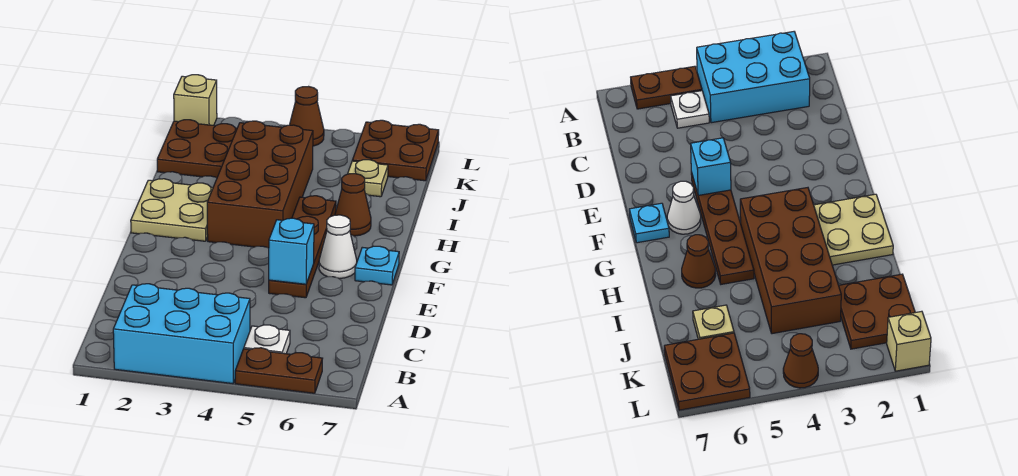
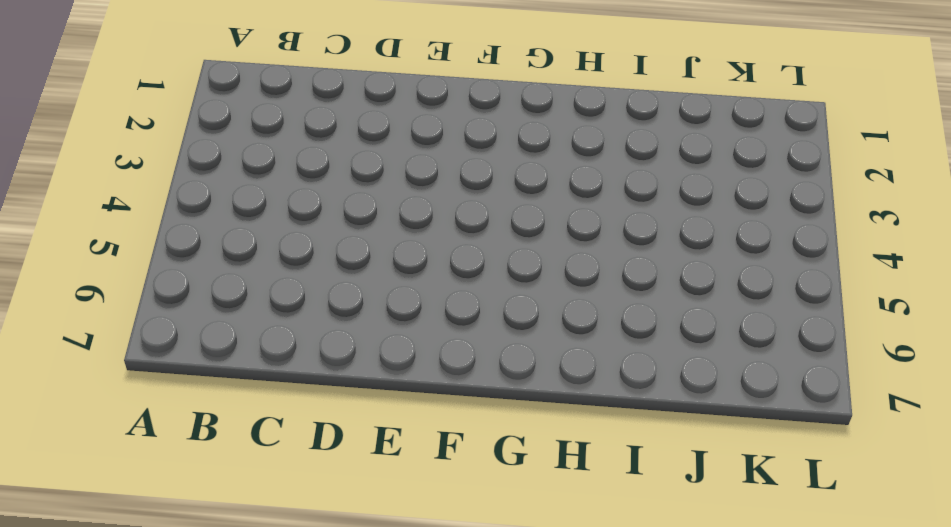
none -> cyan 2x3 brick [113,284,250,384]
none -> brown 1x2 plate [235,348,323,393]
none -> white 1x1 plate [244,325,290,354]

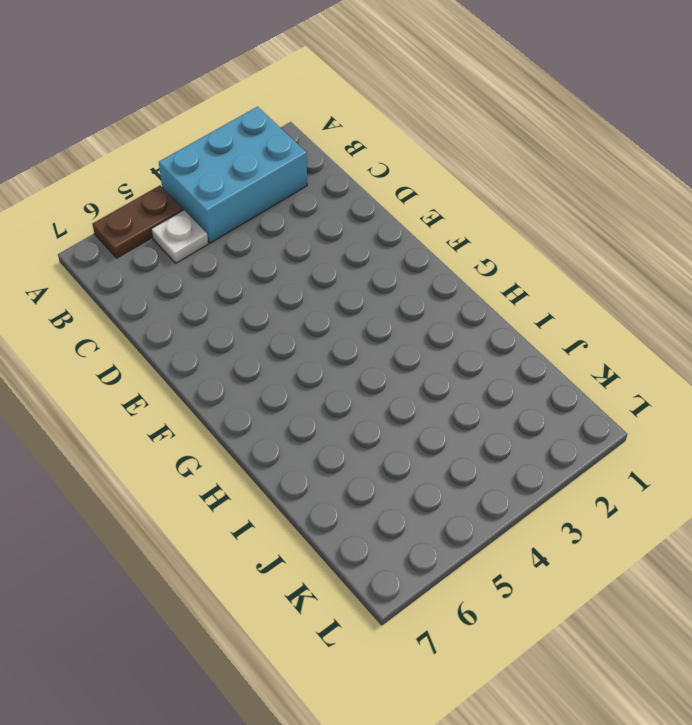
none -> brown 1x4 plate [269,196,336,298]
none -> white 1x1 cone [319,215,357,279]
none -> cyan 1x1 plate [355,246,399,285]

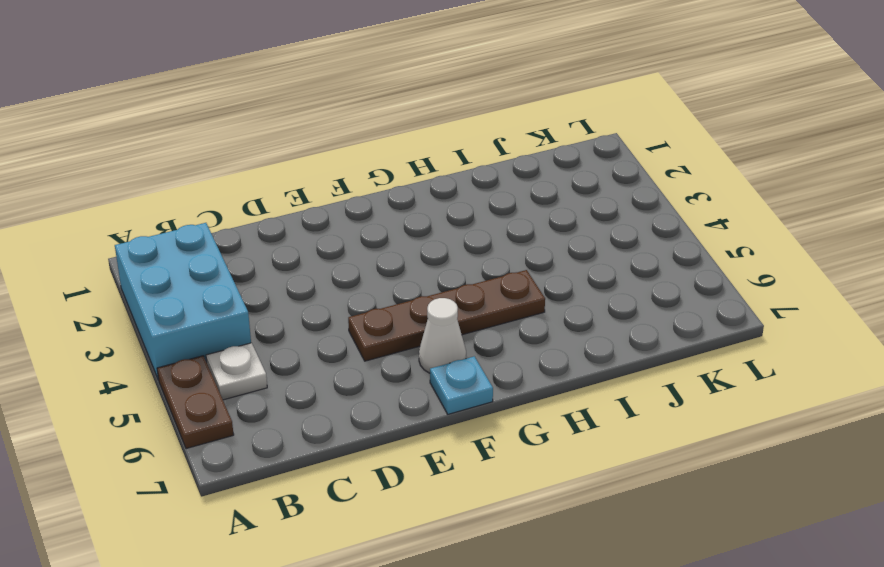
none -> tan 2x2 plate [131,179,213,241]
none -> brown 2x4 brick [207,121,313,248]
none -> brown 1x1 cone [335,174,371,236]

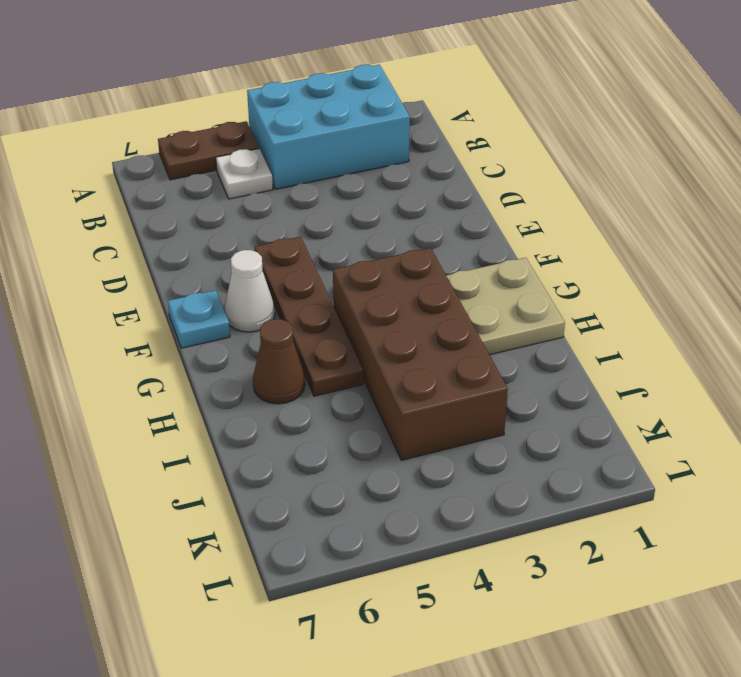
none -> brown 2x2 plate [157,120,237,178]
none -> tan 1x1 plate [348,160,388,197]
none -> brown 2x2 plate [352,120,439,181]

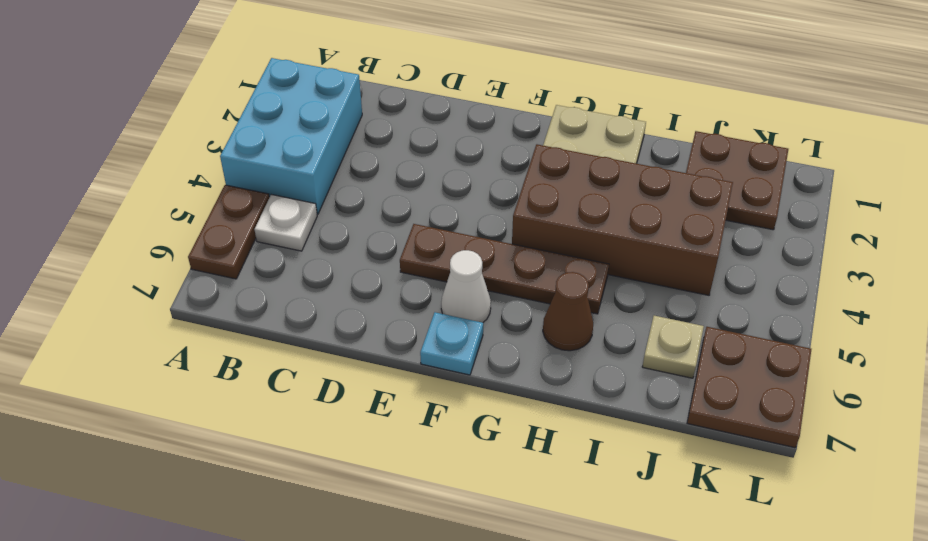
none -> tan 1x1 brick [174,75,217,125]
none -> brown 1x1 cone [290,87,324,146]
none -> cyan 1x1 brick [269,218,314,284]

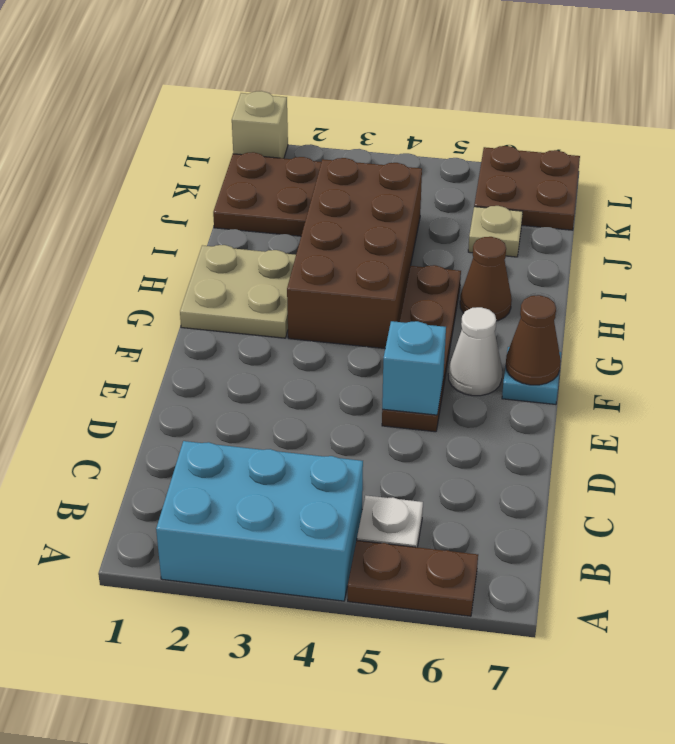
brown 1x1 cone [506,295,561,385] -> brown 1x1 cone moved to [290,87,324,146]

